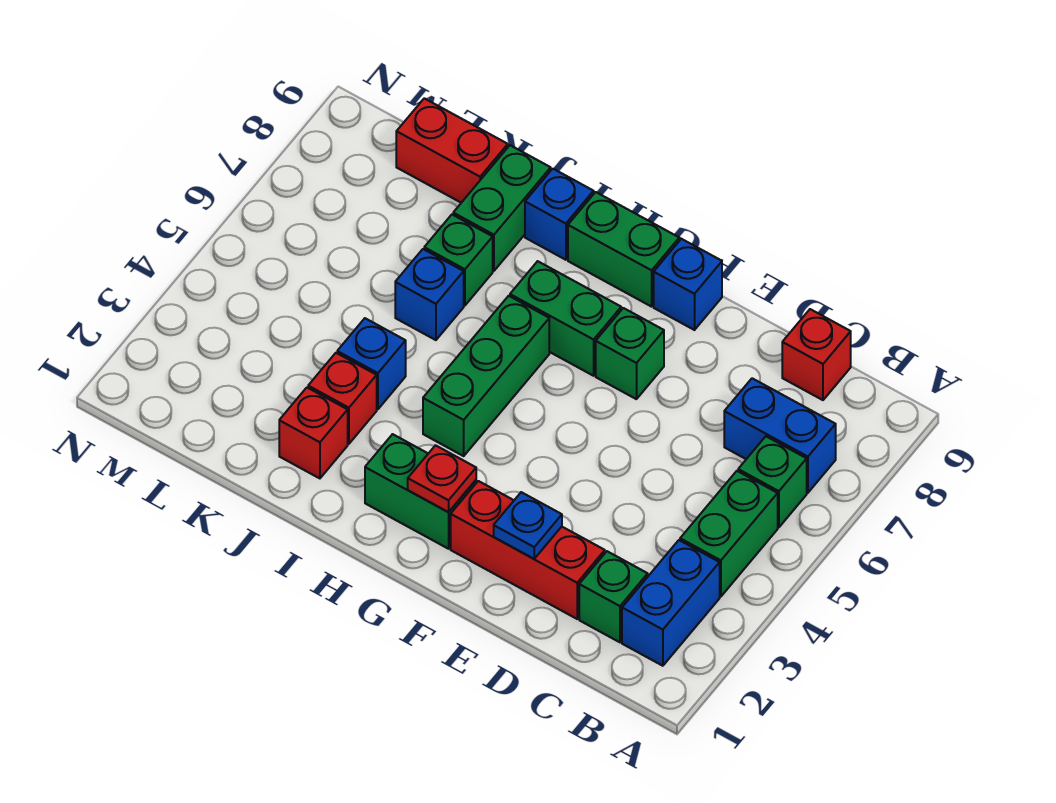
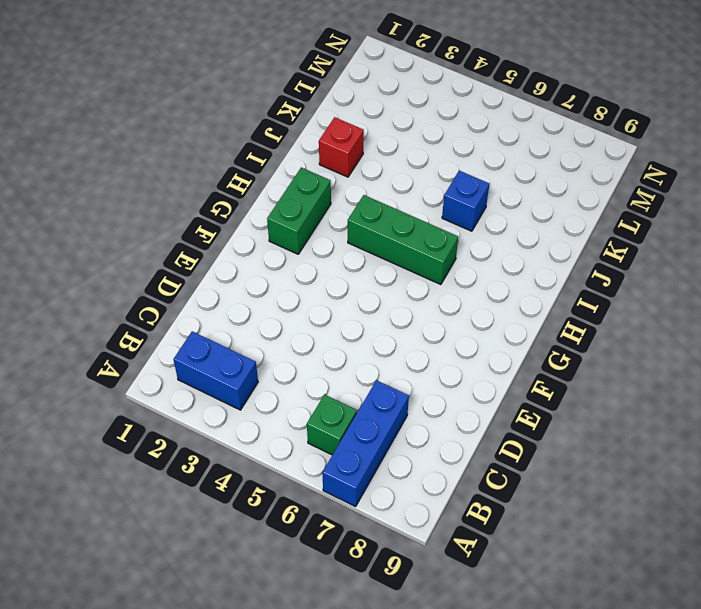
blue 1x3 brick [322,380,409,507] -> blue 1x2 brick [724,378,836,493]
none -> green 1x2 brick [680,471,778,597]
none -> green 1x1 brick [579,551,648,642]
none -> red 1x1 brick [782,309,851,400]

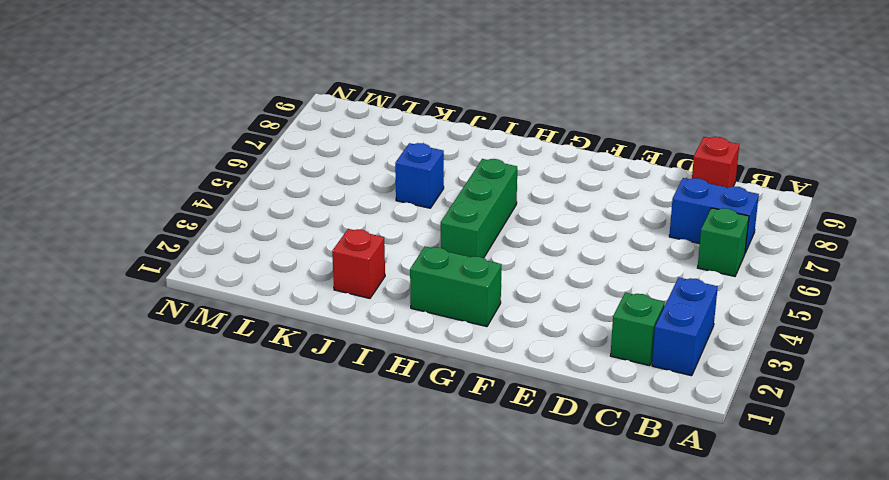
none -> green 1x2 brick [680,471,778,597]
none -> red 1x3 brick [451,481,605,619]
none -> green 1x1 brick [596,308,664,399]

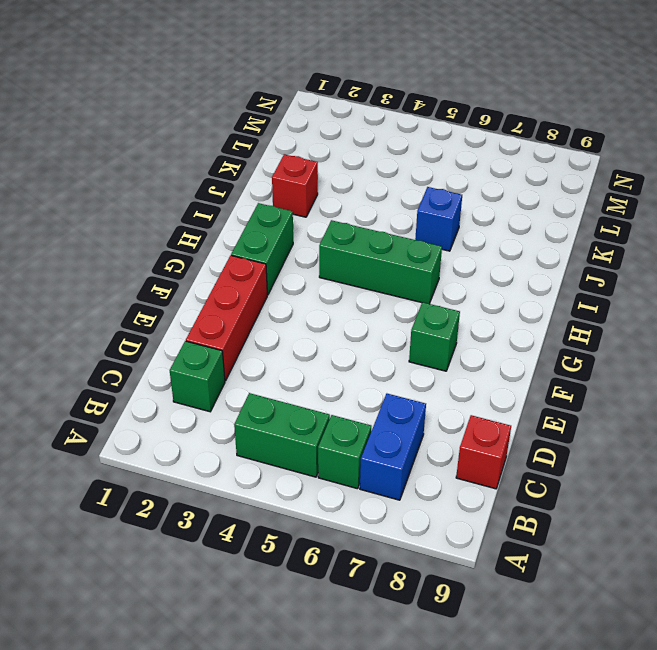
none -> blue 1x2 brick [622,540,720,666]
none -> blue 1x1 brick [654,239,722,330]
none -> green 1x2 brick [510,261,621,376]

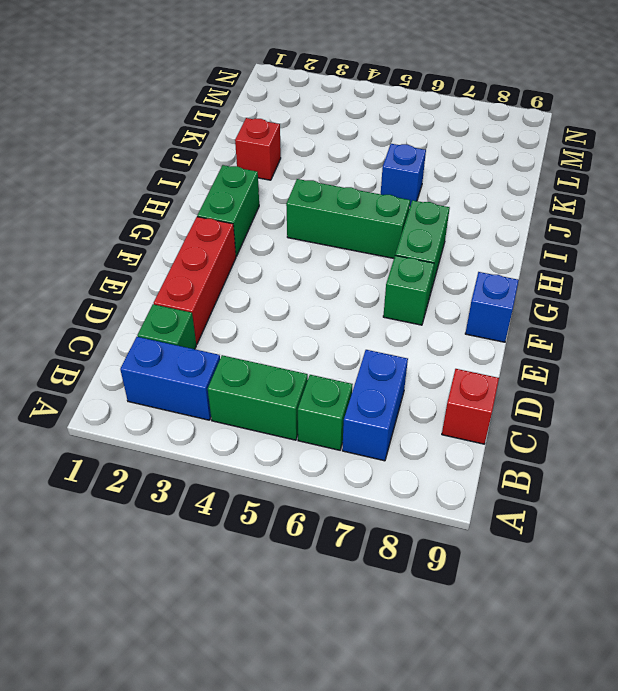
none -> green 1x2 brick [568,192,679,307]
none -> blue 1x1 brick [525,169,594,260]
none -> red 1x1 brick [308,353,377,444]

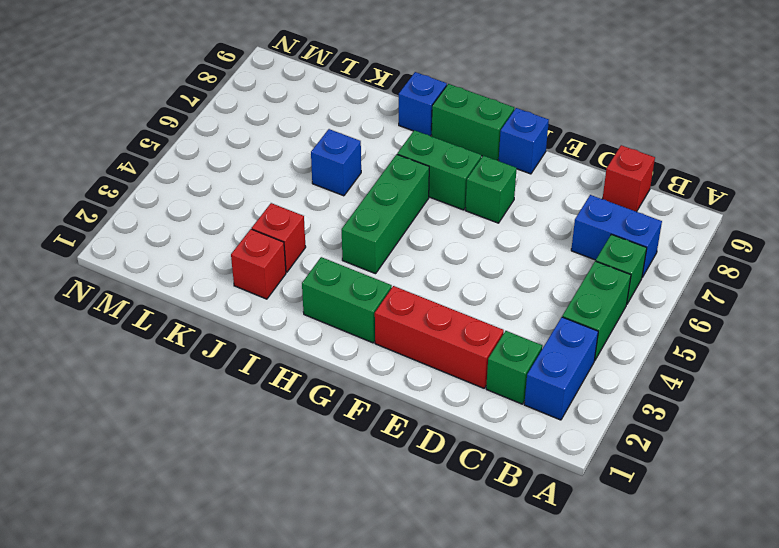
none -> blue 1x1 brick [337,318,406,409]
none -> green 1x1 brick [424,215,493,305]
none -> green 1x2 brick [453,145,551,271]

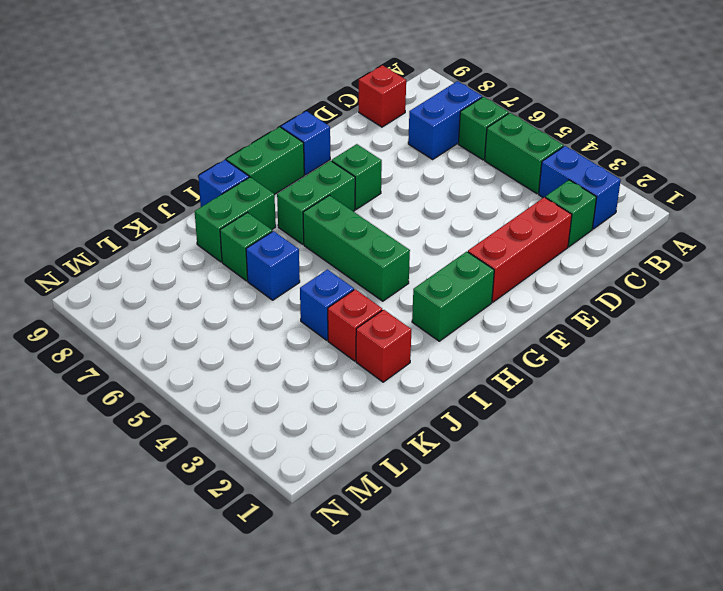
green 1x2 brick [195,177,276,262] -> green 1x2 brick turned to [453,145,551,271]
none -> red 1x2 brick [396,98,508,203]
none -> blue 1x1 plate [494,492,562,559]
none -> red 1x1 plate [408,445,476,512]

